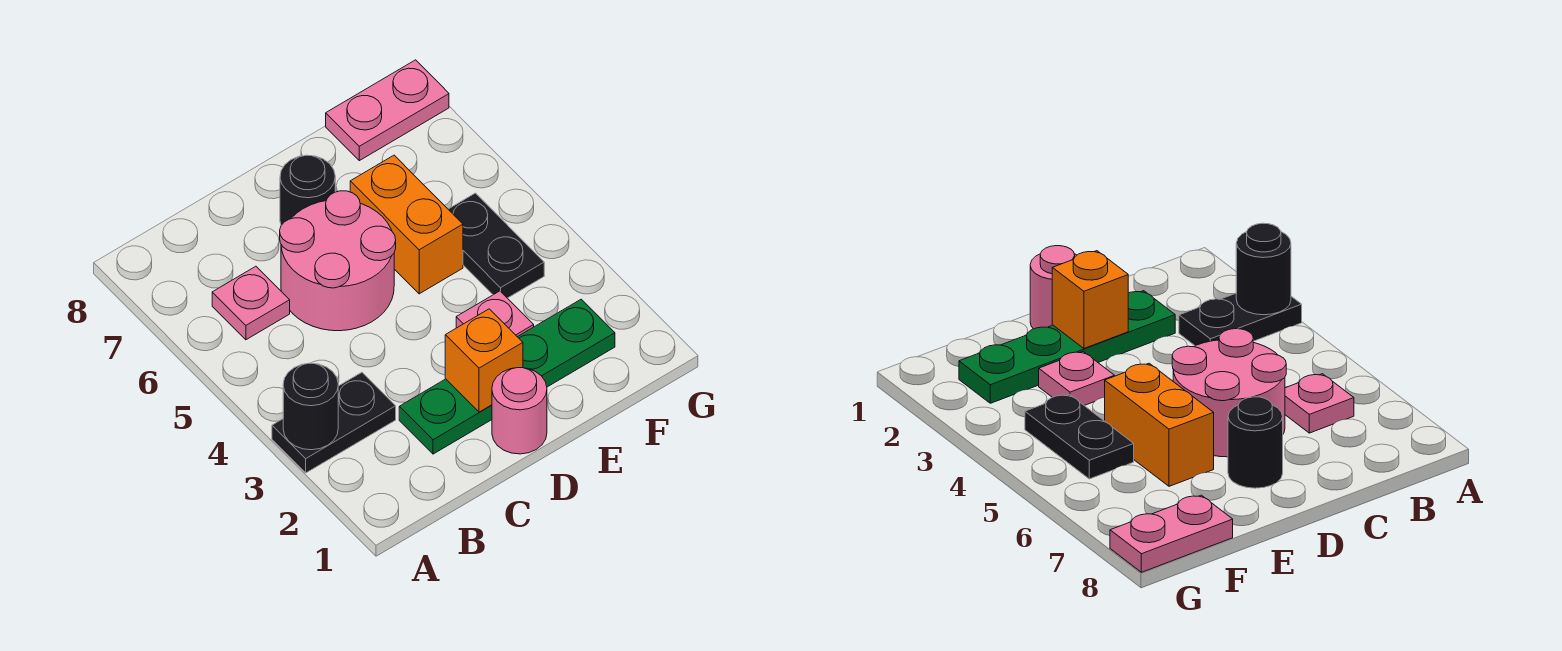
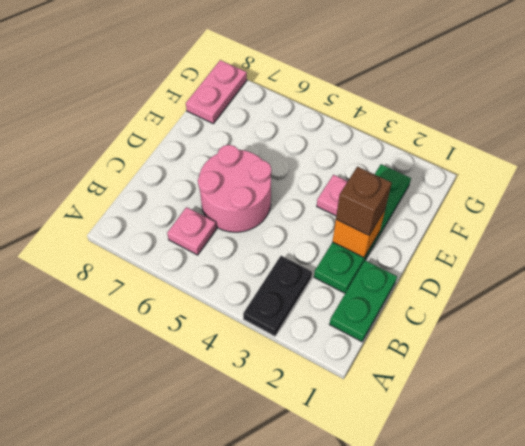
green 1x2 plate [329,260,397,342] -> none
brown 1x1 brick [336,167,392,235] -> none
none -> pink 1x1 round brick [492,368,547,454]
none -> black 1x1 round brick [280,155,335,225]
none -> orange 1x2 brick [350,155,463,294]

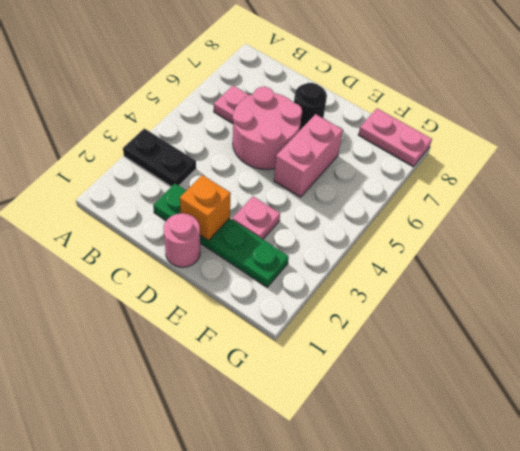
pink 1x2 brick [274,114,343,197] -> orange 1x2 brick [350,155,463,294]
none -> black 1x2 plate [448,193,544,298]
none -> black 1x1 round brick [283,363,338,450]

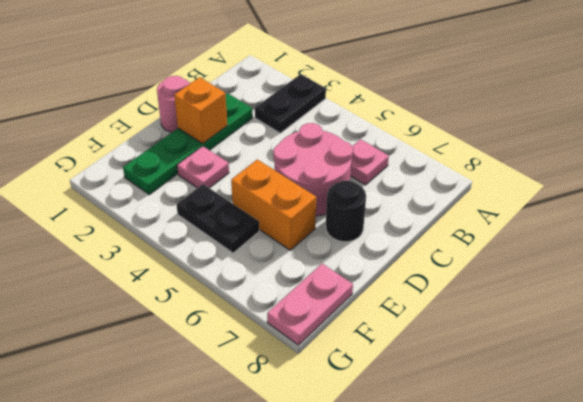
none -> black 1x1 round brick [283,363,338,450]

